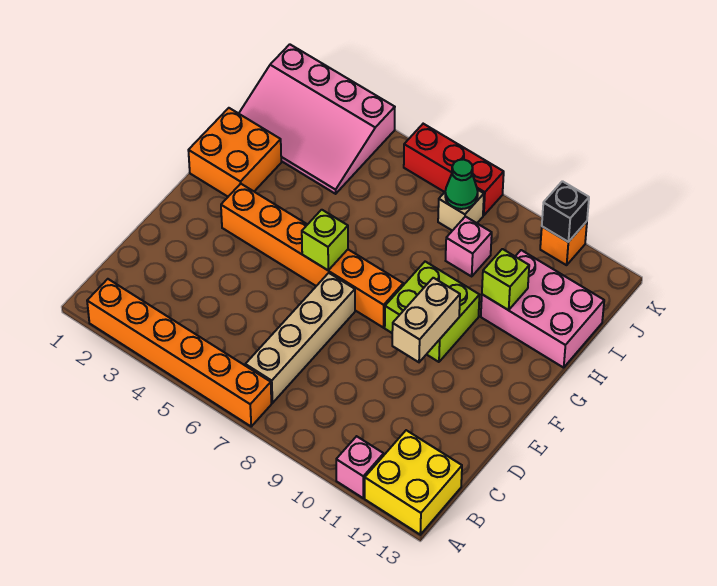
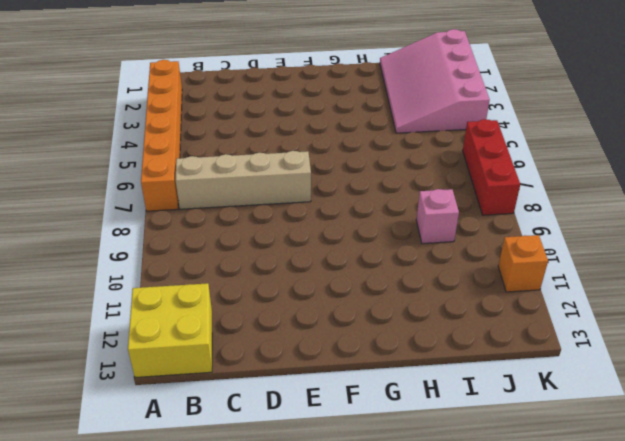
none -> pink 1x1 brick [336,436,384,498]
none -> orange 1x6 brick [221,184,403,328]
none -> lime 2x2 brick [385,262,479,362]

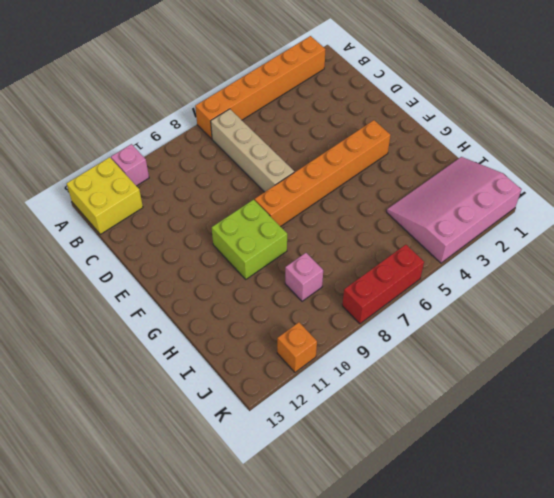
none -> orange 2x2 brick [188,108,281,197]
none -> pink 2x3 brick [481,250,604,368]
none -> tan 1x1 brick [438,190,484,231]

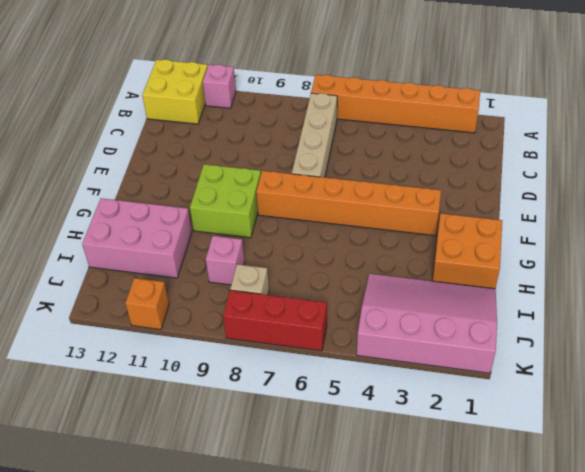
none -> tan 1x2 brick [392,278,460,362]
none -> lime 1x1 brick [302,210,348,270]
none -> lime 1x1 brick [482,249,529,310]

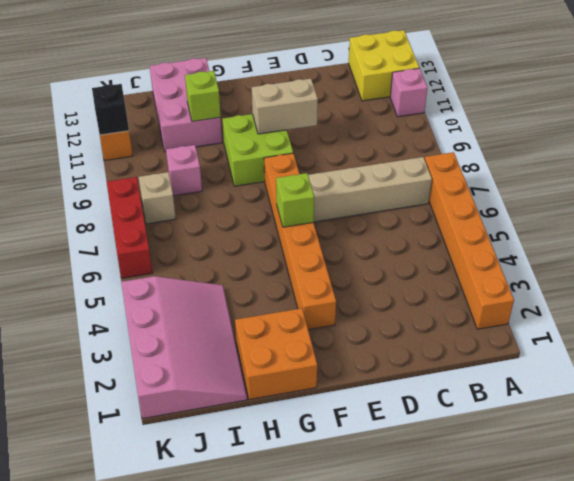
none -> green 1x1 cone [445,159,478,209]

